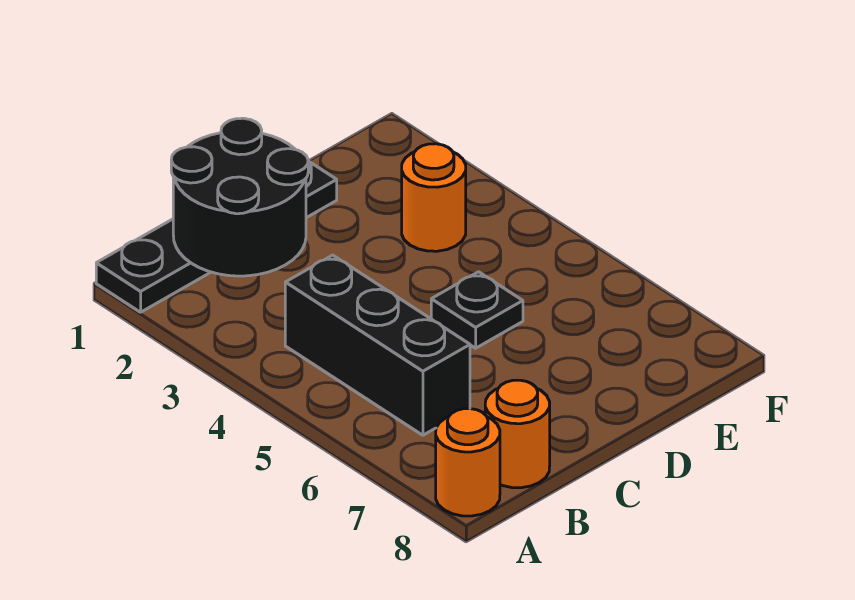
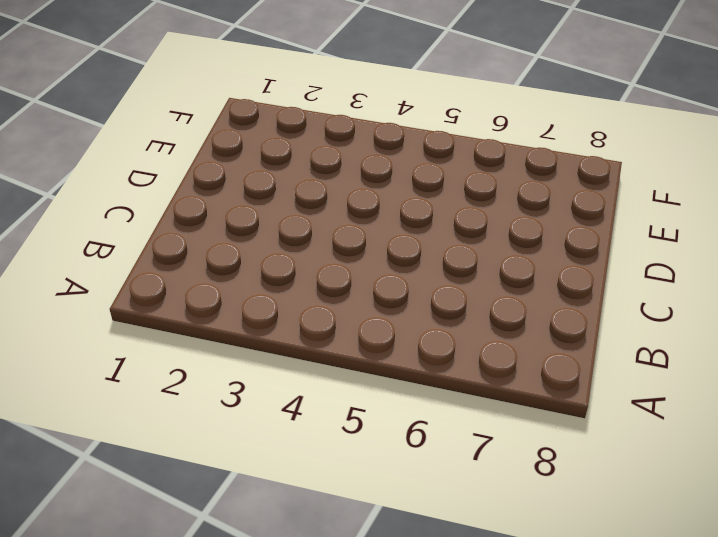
none -> black 1x4 plate [96,161,337,312]
none -> orange 1x1 round brick [436,409,500,516]

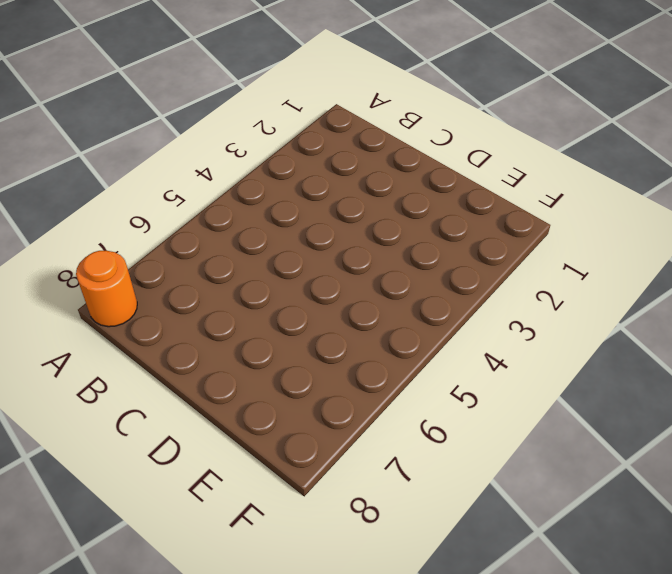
none -> black 1x4 plate [96,161,337,312]
none -> black 1x3 brick [285,255,470,435]

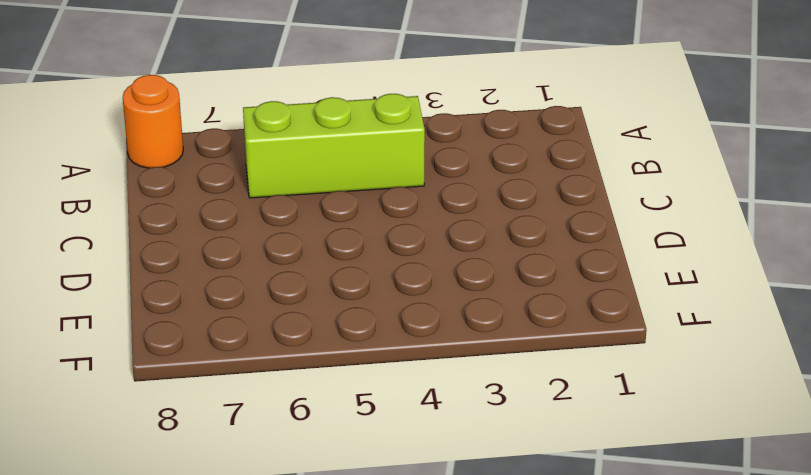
lime 1x3 brick [243,94,425,198] -> black 1x3 brick [285,255,470,435]
none -> black 1x4 plate [96,161,337,312]
none -> orange 1x1 round brick [485,380,550,488]

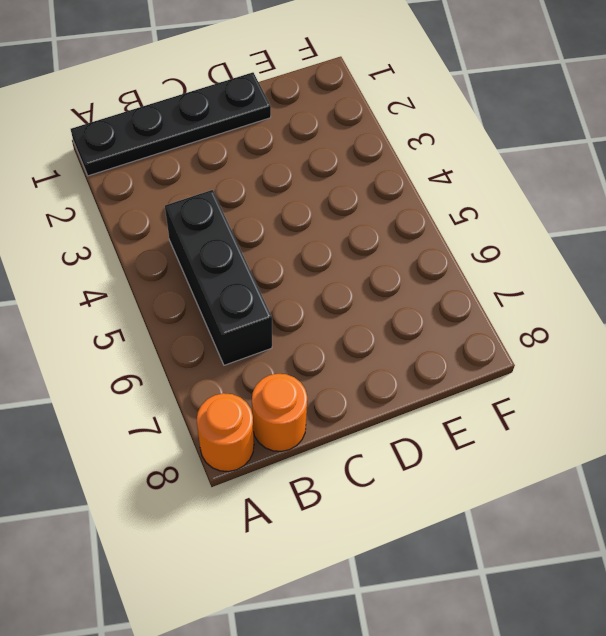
none -> black 1x1 plate [431,272,523,348]
none -> orange 1x1 round brick [402,144,466,251]

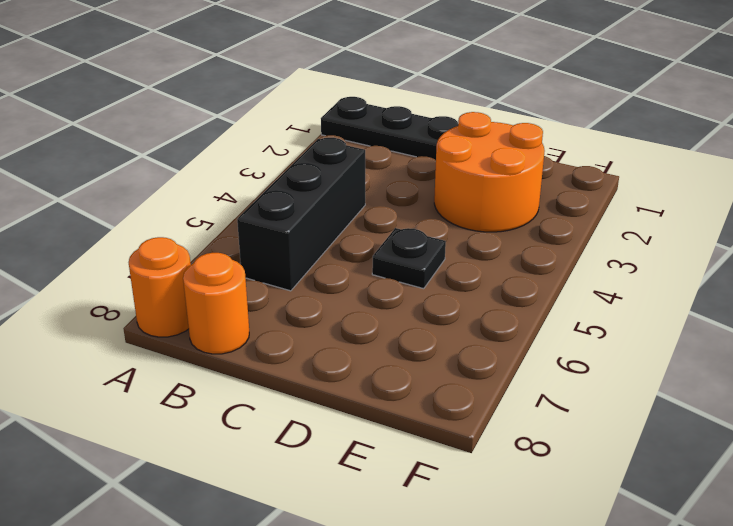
orange 2x2 round brick [434,112,545,232] -> orange 1x1 round brick [402,144,466,251]
none -> black 2x2 round brick [171,118,308,276]

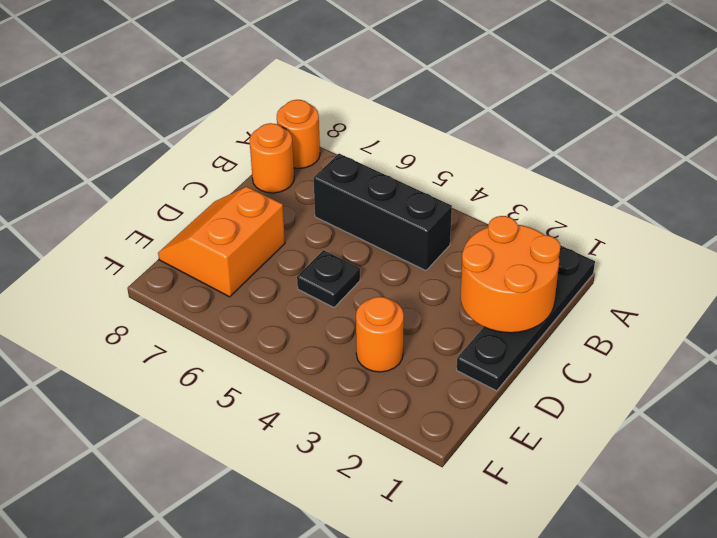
orange 2x2 round brick [460,216,561,333] -> black 2x2 round brick [171,118,308,276]
orange 2x2 slope [158,187,285,297] -> none

